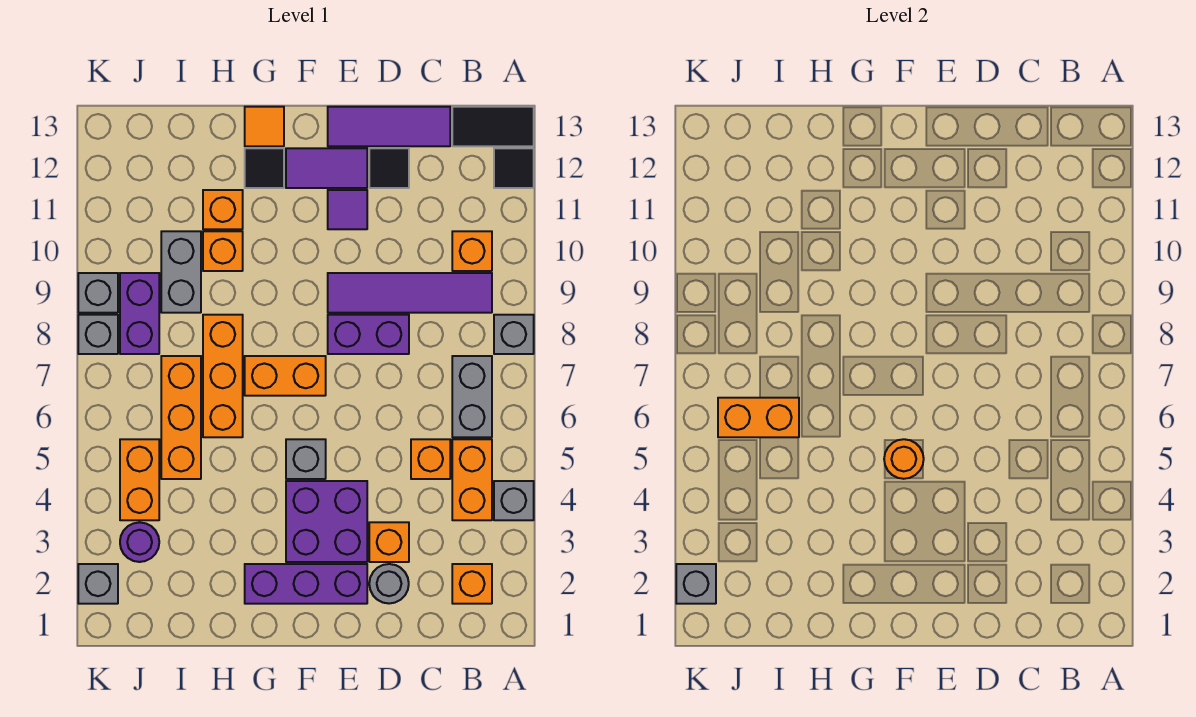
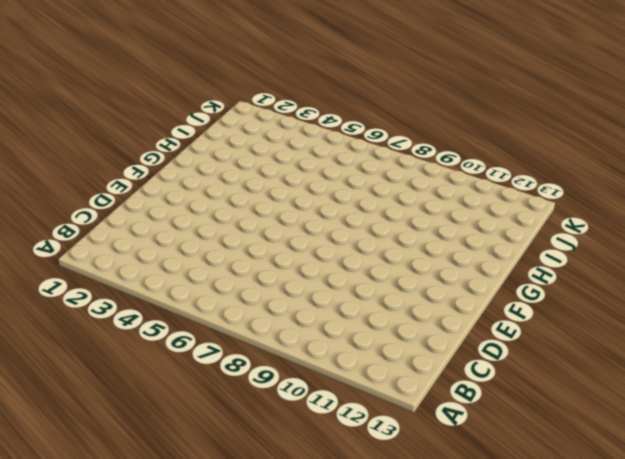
none -> grey 1x1 brick [494,481,534,520]
none -> grey 1x1 brick [494,315,534,354]
none -> black 1x1 tile [494,148,534,188]
none -> black 1x2 tile [452,107,534,146]

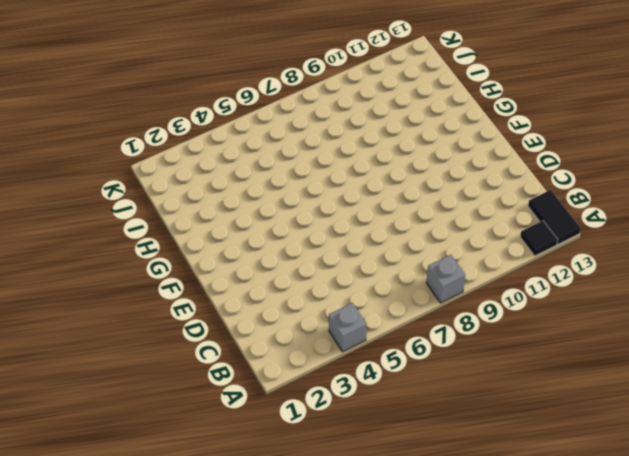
none -> orange 1x1 brick [452,564,492,604]
none -> orange 1x2 brick [452,439,492,520]
none -> grey 1x2 brick [452,356,492,437]
none -> purple 1x4 tile [328,273,492,313]

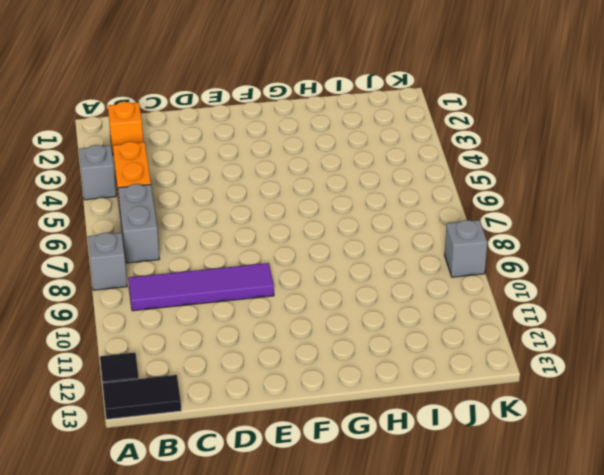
none -> orange 1x1 brick [452,231,492,271]
none -> orange 1x1 brick [411,439,450,479]
none -> purple 1x3 tile [328,107,450,146]
none -> grey 1x1 round brick [369,564,409,603]

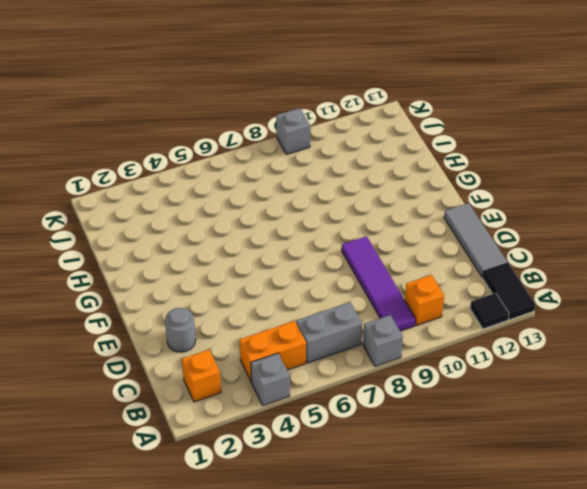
grey 1x3 tile [444,203,508,277] -> purple 1x3 tile [328,107,450,146]
none -> orange 1x1 brick [411,439,450,479]
none -> orange 1x1 brick [369,522,409,562]
none -> purple 1x2 brick [328,315,409,354]
none -> black 1x1 tile [369,148,409,188]

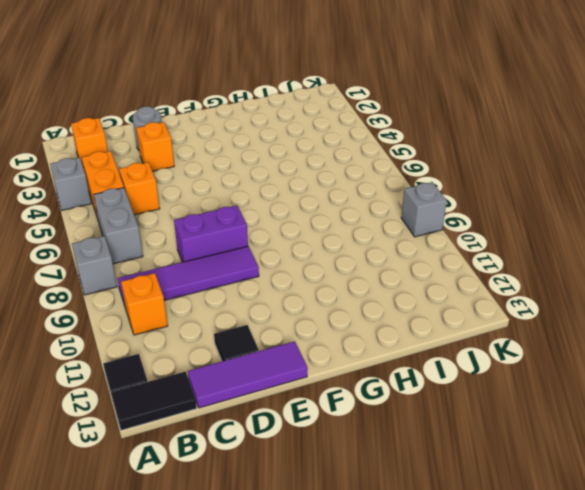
none -> purple 1x3 brick [245,564,367,604]
none -> purple 2x2 brick [286,481,367,562]
none -> purple 1x1 tile [328,190,367,229]
none -> purple 1x2 tile [286,148,367,188]

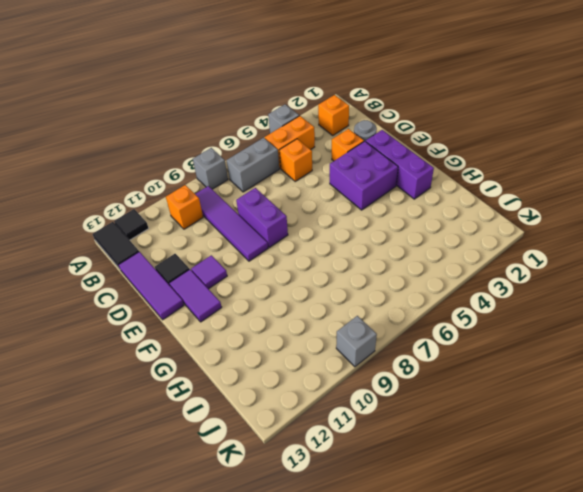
none -> grey 1x1 brick [286,439,326,479]
none -> orange 1x2 brick [245,356,326,396]
none -> black 1x1 tile [245,148,284,188]
none -> orange 1x1 tile [245,107,284,146]

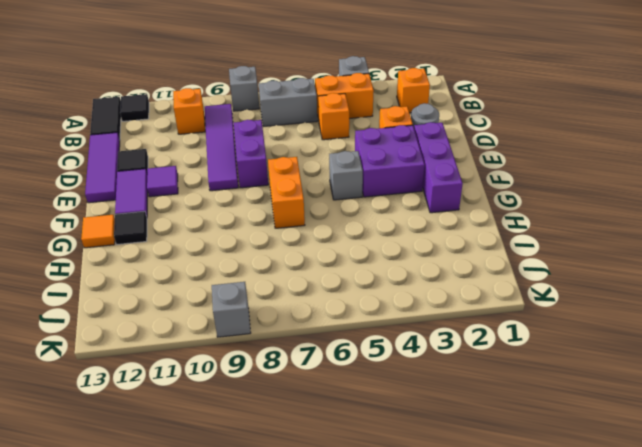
none -> orange 1x3 brick [203,315,243,437]
none -> orange 1x1 brick [203,231,243,271]
none -> orange 1x1 brick [203,190,243,229]
none -> orange 1x3 brick [161,356,201,479]

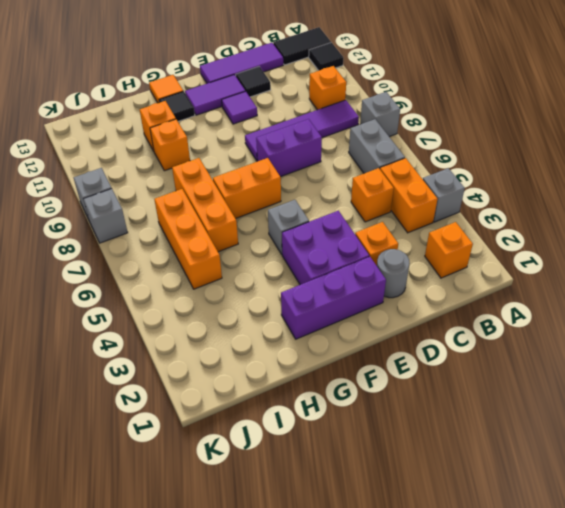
none -> grey 1x2 brick [161,231,201,313]
none -> purple 1x1 round brick [120,522,159,562]
none -> orange 1x2 brick [120,439,159,520]
none -> purple 1x2 brick [120,273,159,354]

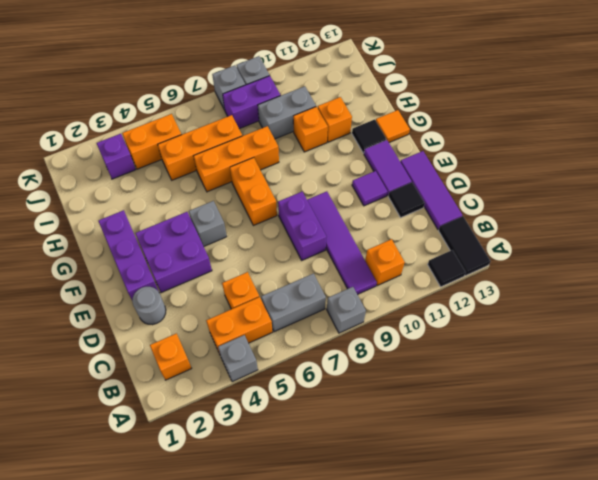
purple 1x1 brick [97,134,136,179] -> purple 1x1 round brick [120,522,159,562]
none -> orange 1x1 brick [369,522,409,562]
none -> grey 1x1 brick [78,564,118,604]
none -> orange 1x1 round brick [884,439,924,479]
none -> orange 1x2 brick [718,398,799,437]

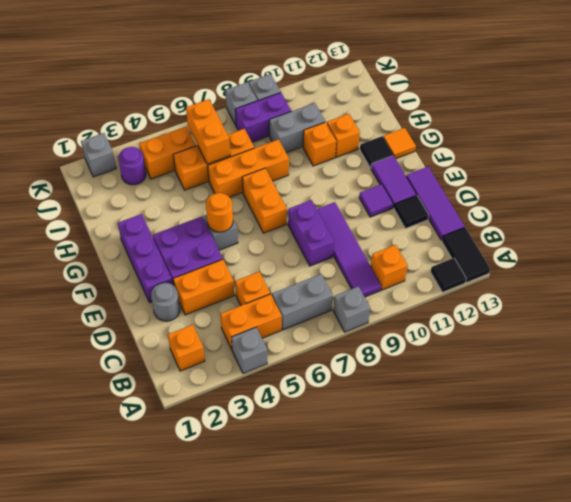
orange 1x2 brick [173,259,234,315] -> orange 1x1 brick [369,522,409,562]
none -> grey 1x1 brick [676,564,716,604]

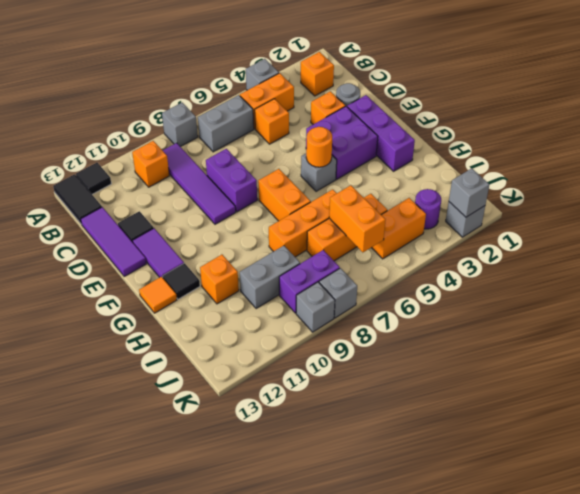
none -> purple 1x1 tile [328,190,367,229]
none -> orange 1x1 brick [203,231,243,271]

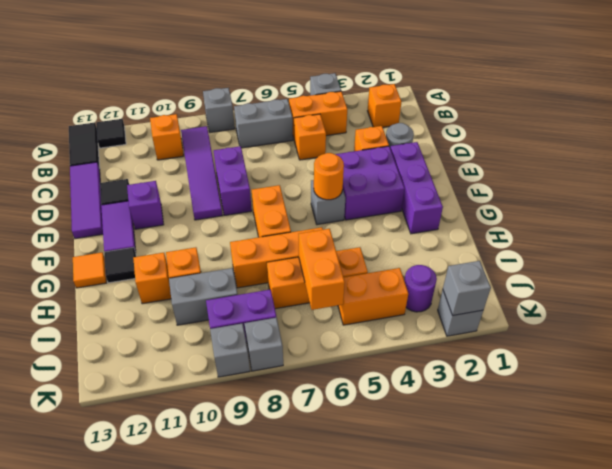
purple 1x1 brick [127,181,164,229] -> purple 1x1 tile [328,190,367,229]

